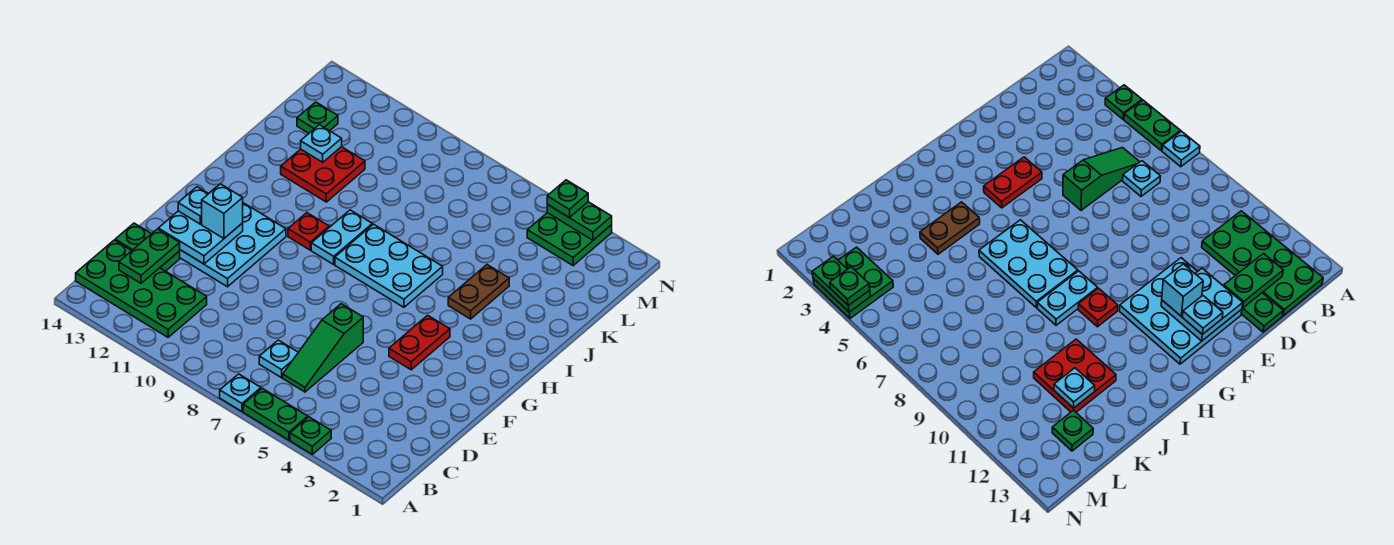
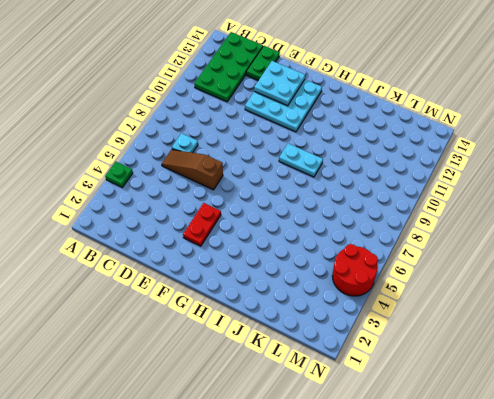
brown 1x3 slope [162,150,223,190] -> green 1x3 slope [283,304,363,392]
red 1x2 plate [183,203,221,246] -> red 1x2 plate turned to [389,315,450,370]
red 2x2 round brick [332,244,378,296] -> green 2x2 plate [527,213,612,266]
none -> green 1x2 plate [243,388,308,440]
none -> cyan 1x1 plate [220,374,261,411]
none -> cyan 2x3 plate [335,224,443,307]

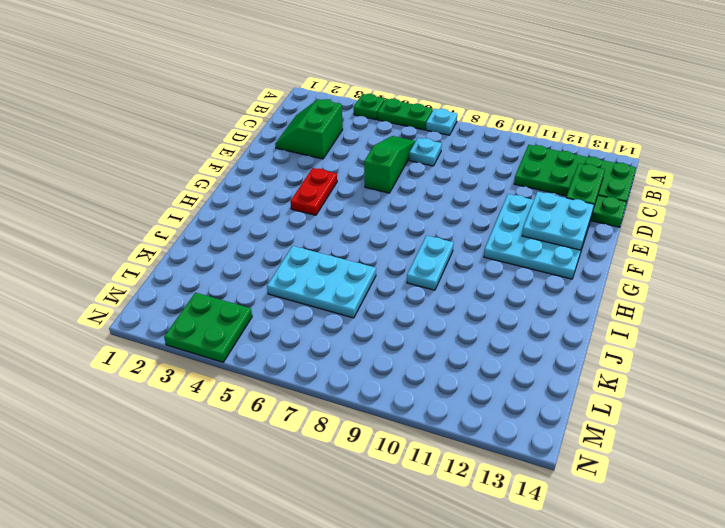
green 2x2 slope [275,99,343,159] -> none
cyan 2x3 plate [267,246,376,318] -> cyan 2x3 plate moved to [335,224,443,307]
none -> red 1x1 plate [288,213,329,250]
none -> brown 1x2 plate [448,265,509,319]
none -> red 2x2 plate [281,147,365,202]

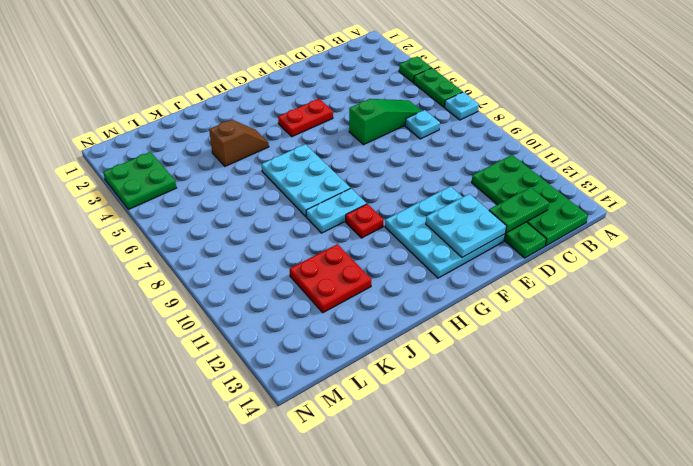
brown 1x2 slope [209,120,269,166] -> brown 1x2 plate [448,265,509,319]
none -> green 1x1 plate [297,102,338,133]
none -> cyan 1x1 plate [301,125,342,162]
none -> green 1x2 plate [547,202,612,240]

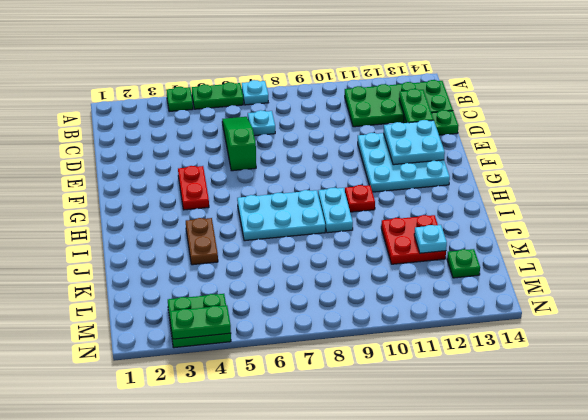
none -> cyan 1x1 brick [202,184,243,238]
none -> cyan 1x1 plate [178,187,208,224]
none -> green 1x1 plate [547,180,588,217]

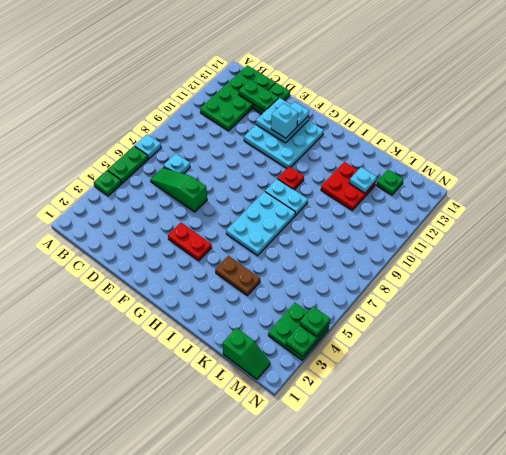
green 1x2 slope [223,328,270,379] -> none

